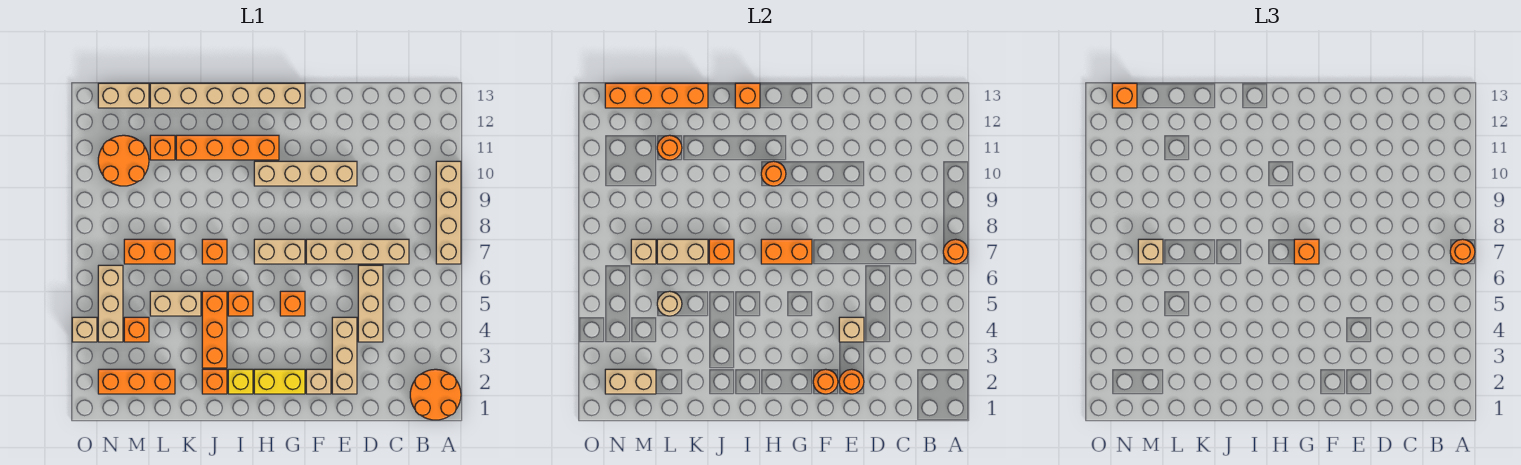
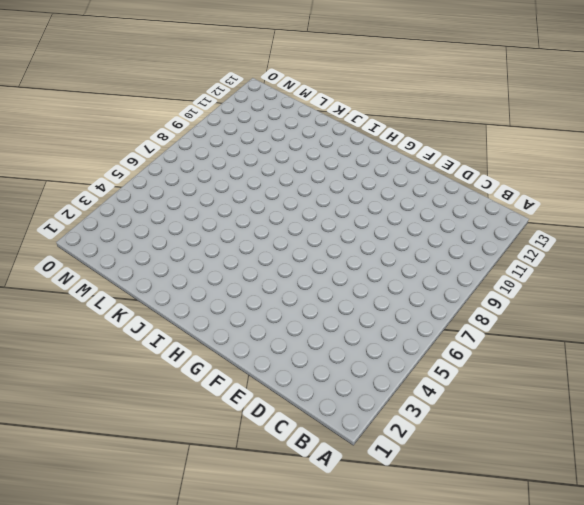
none -> orange 2x2 round brick [410,369,461,420]
none -> tan 1x4 brick [436,161,461,264]
none -> tan 1x4 brick [306,239,409,264]
none -> tan 1x3 brick [358,265,383,342]

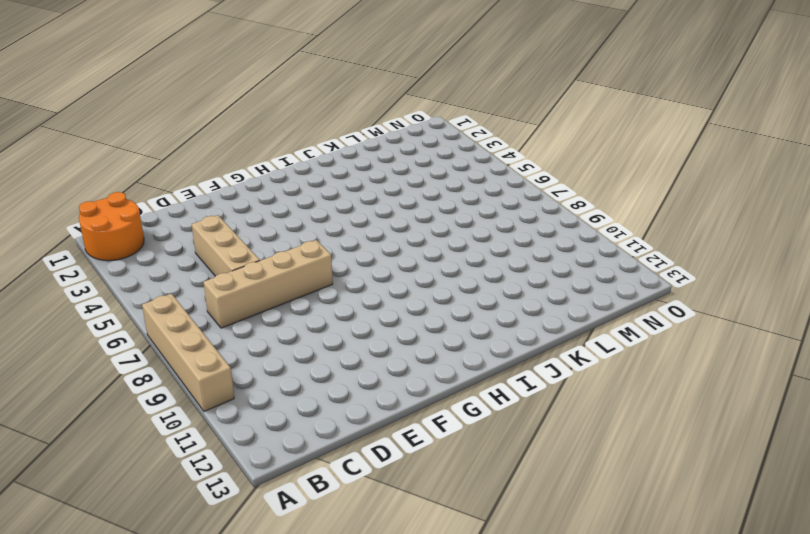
none -> tan 1x3 brick [332,317,357,394]
none -> tan 1x4 brick [254,161,357,186]
none -> tan 1x1 brick [306,369,331,394]
none -> yellow 1x2 brick [254,369,305,394]

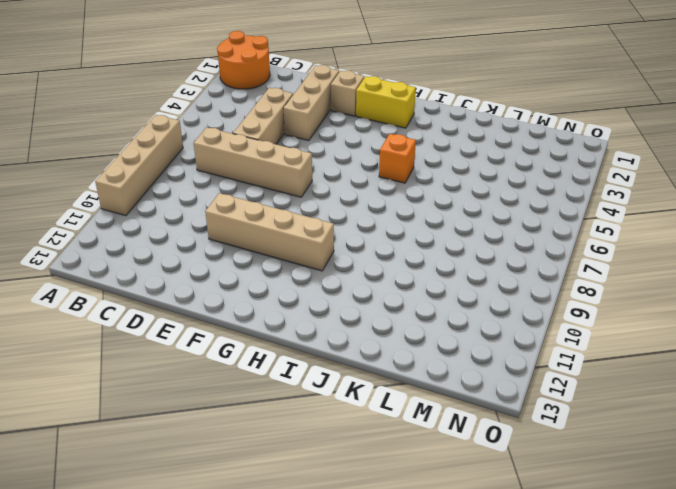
none -> orange 1x1 brick [280,291,305,316]
none -> tan 1x2 brick [254,239,305,264]
none -> tan 1x6 brick [150,83,305,108]
none -> orange 1x4 brick [176,135,279,160]

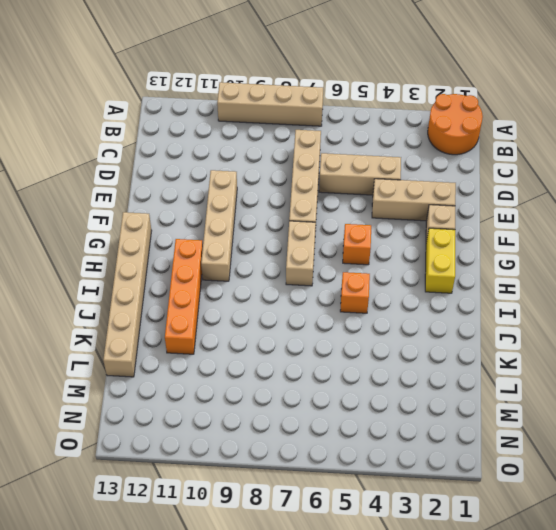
none -> yellow 1x1 brick [228,369,253,394]
none -> orange 1x1 brick [202,369,227,394]
none -> orange 1x3 brick [202,291,227,368]
none -> orange 1x1 brick [202,239,227,264]

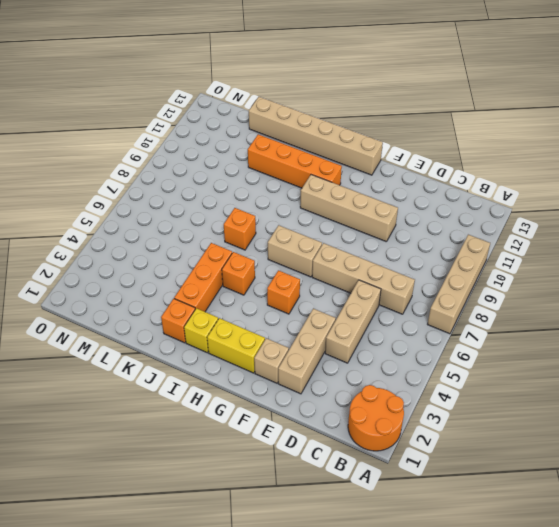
none -> tan 1x2 brick [150,291,201,316]
none -> orange 1x3 brick [98,369,175,394]
none -> orange 1x2 brick [124,239,175,264]
none -> orange 1x1 brick [150,135,175,160]

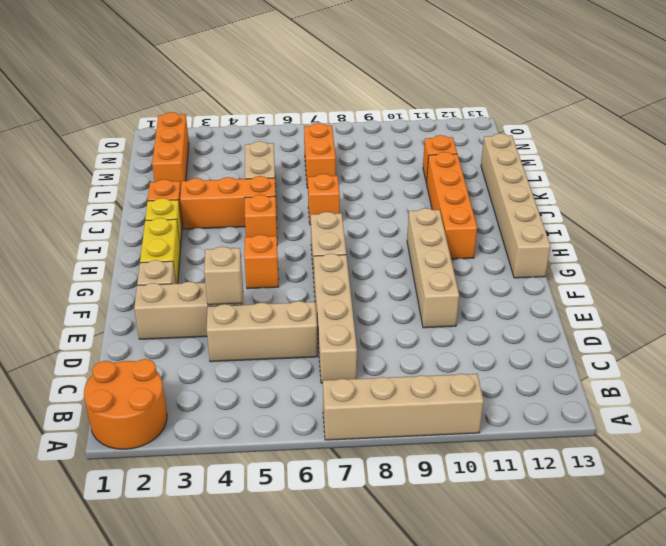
none -> orange 1x1 brick [124,317,149,342]
none -> orange 2x2 round brick [98,135,149,186]
none -> tan 1x2 brick [98,83,149,108]
none -> tan 1x3 brick [98,265,123,342]

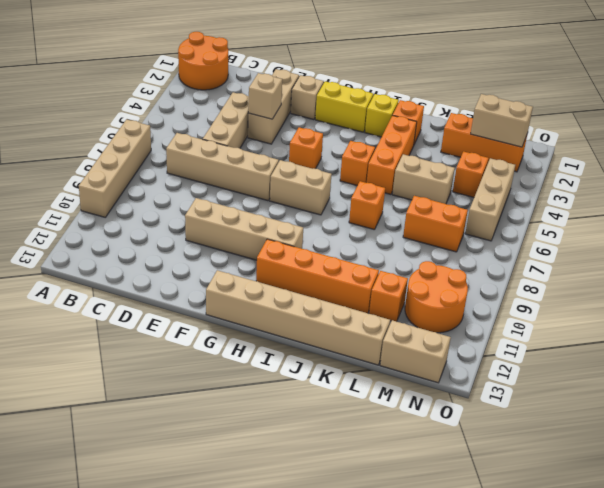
none -> tan 1x1 brick [72,317,97,342]
none -> orange 1x1 round brick [943,239,968,264]
none -> orange 1x1 round brick [839,369,864,394]
none -> orange 1x1 round brick [813,369,838,394]

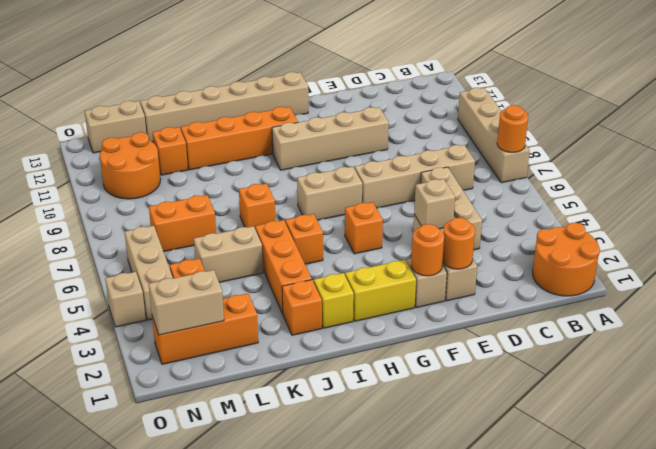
none -> orange 1x2 brick [761,239,812,264]
none -> orange 1x1 round brick [761,161,786,186]
none -> orange 1x1 brick [735,83,760,108]
none -> orange 1x1 brick [709,239,734,264]

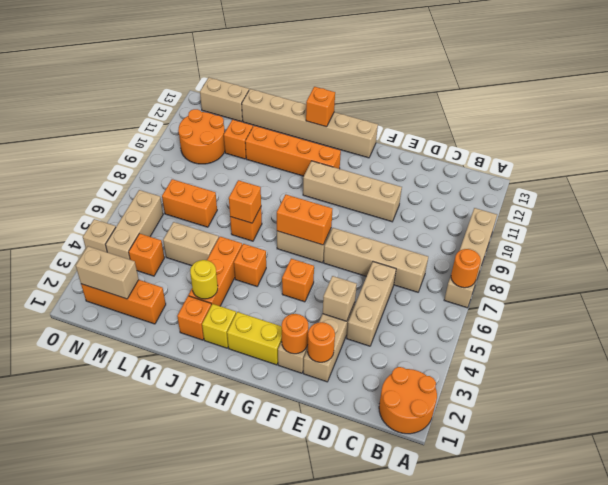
yellow 1x1 round brick [190,260,218,299] -> none
none -> orange 1x1 round brick [761,161,786,186]
none -> tan 1x2 brick [657,239,708,264]
none -> orange 1x4 brick [605,83,708,108]
none -> tan 1x1 round brick [657,291,682,316]

